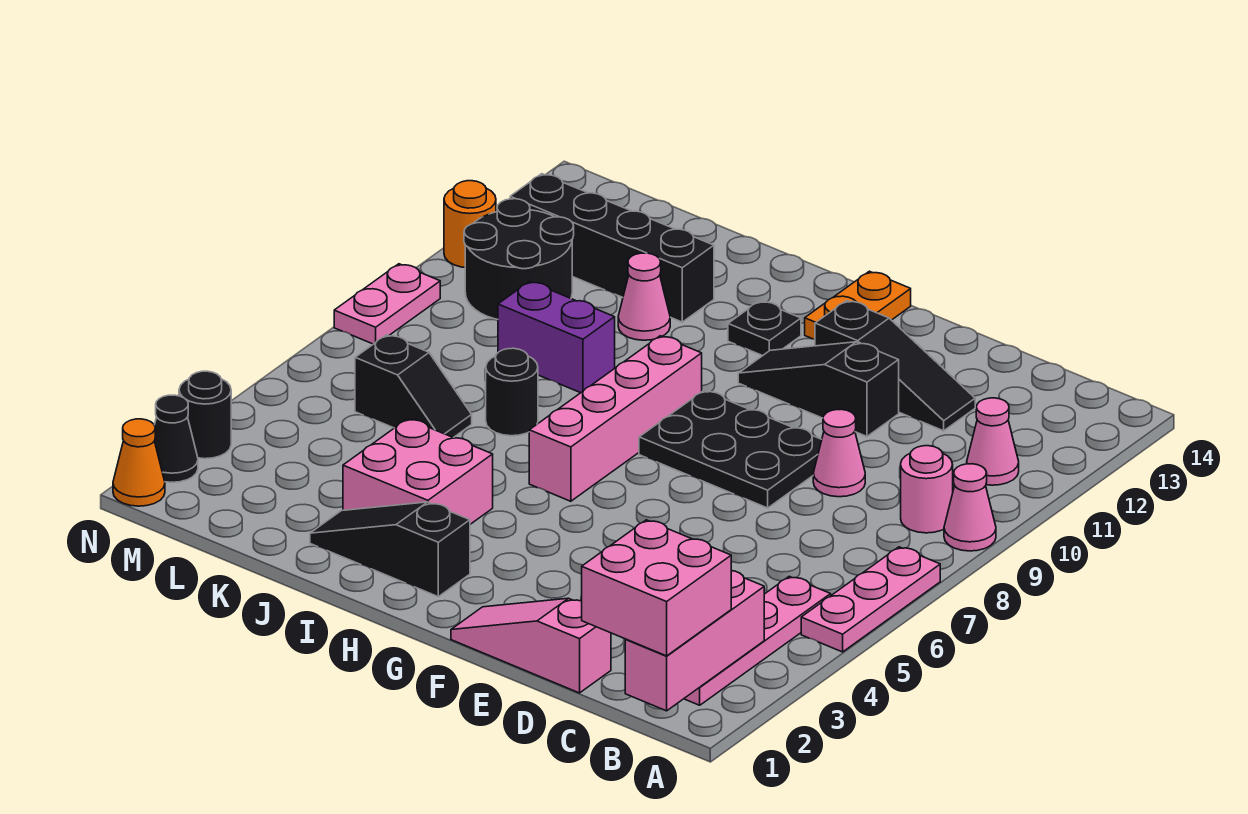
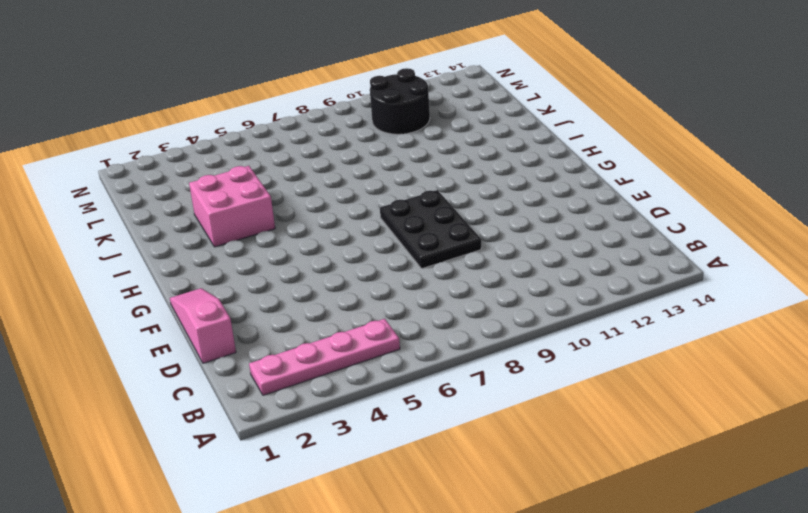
none -> pink 1x3 plate [801,547,940,652]
none -> pink 1x1 cone [944,464,996,551]
none -> pink 1x1 round brick [901,446,953,533]

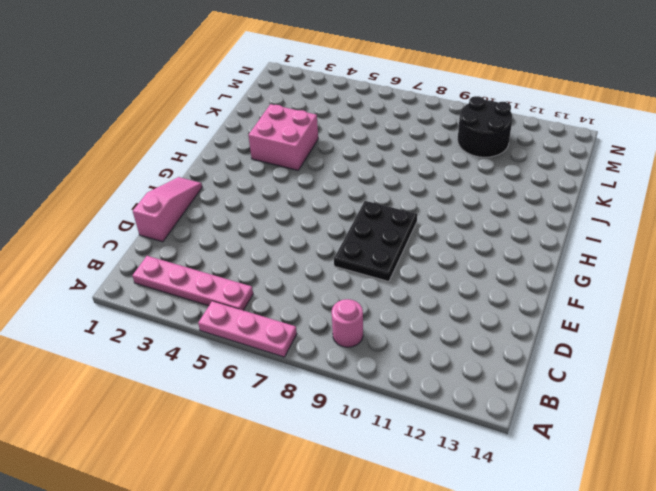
none -> pink 1x1 cone [944,464,996,551]
none -> pink 1x1 cone [967,398,1019,485]
none -> pink 1x1 cone [813,409,865,497]

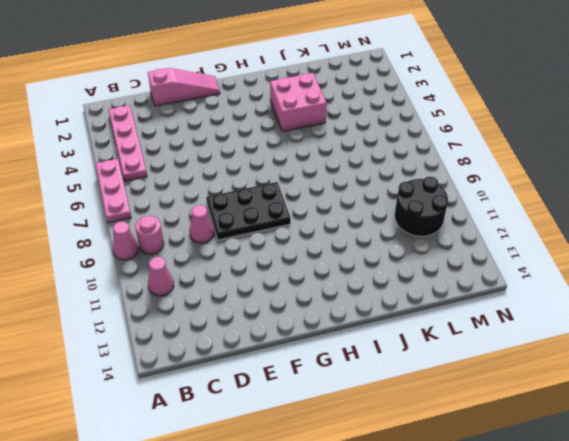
none -> black 1x3 slope [815,301,975,431]
none -> black 1x3 slope [738,342,899,436]
none -> orange 1x2 plate [805,271,911,339]

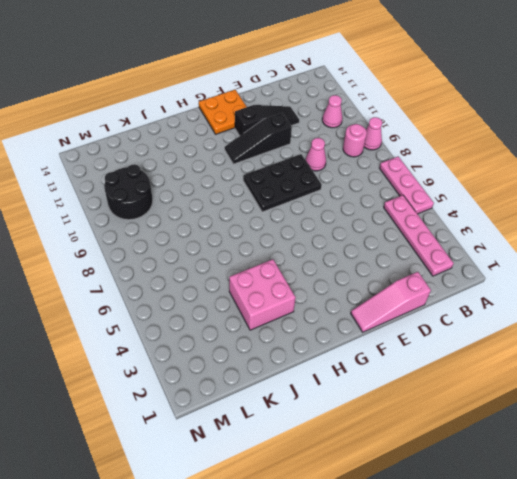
orange 2x2 plate [199,90,246,134] -> orange 1x2 plate [805,271,911,339]
none -> black 1x3 slope [310,502,470,597]
none -> pink 1x4 brick [529,336,702,501]
none -> black 1x1 plate [728,301,801,356]

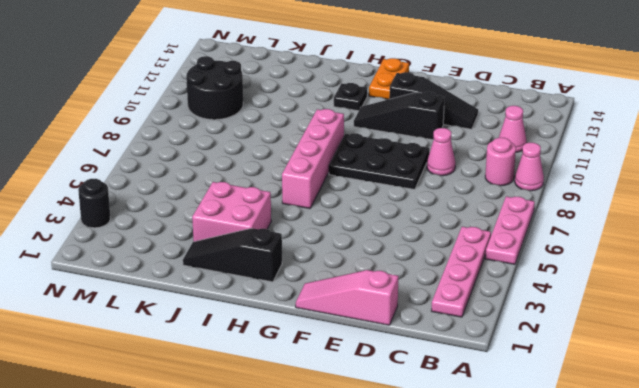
none -> black 1x1 round brick [486,348,538,436]
none -> purple 1x2 brick [498,281,615,393]
none -> pink 1x1 cone [618,253,670,340]

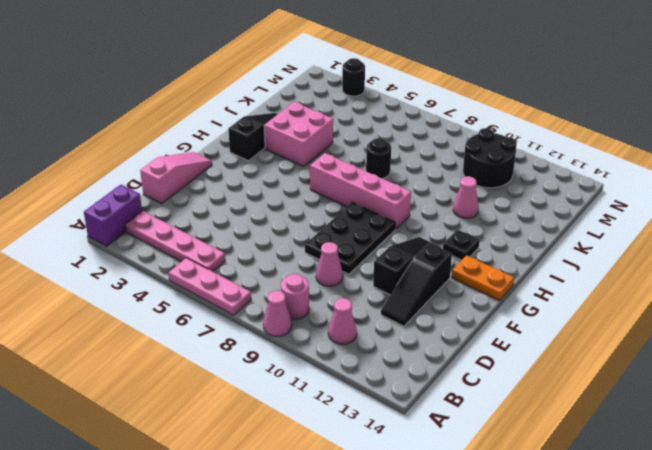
purple 1x2 brick [84,185,142,246] -> purple 1x2 brick moved to [498,281,615,393]
none -> black 1x4 brick [510,174,714,322]
none -> black 1x2 slope [355,335,472,438]
none -> orange 1x1 cone [113,419,165,506]

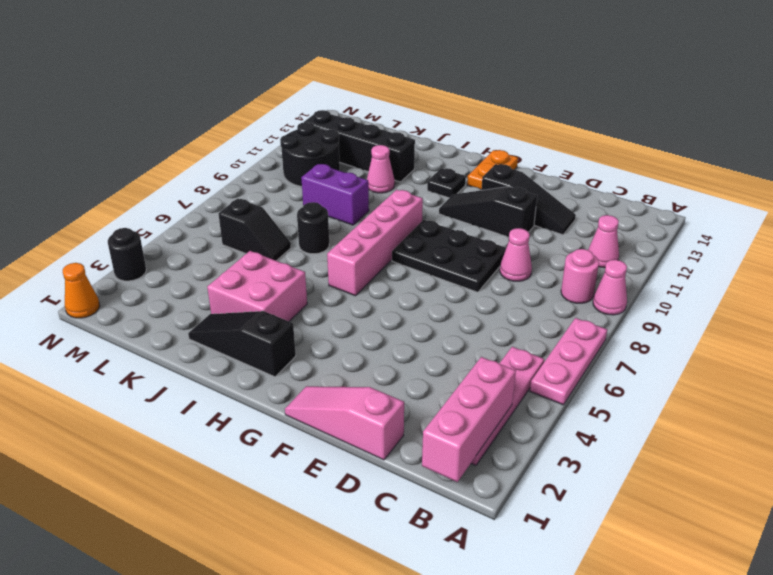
none -> black 1x1 cone [155,395,198,482]
none -> pink 1x2 plate [334,264,440,344]
none -> orange 1x1 round brick [444,181,496,267]

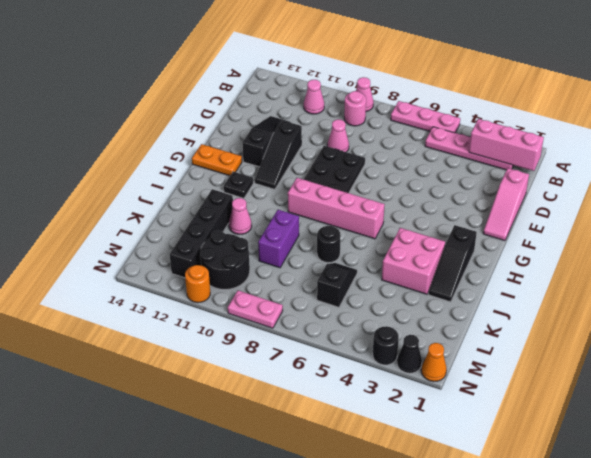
none -> pink 2x2 brick [582,520,731,656]

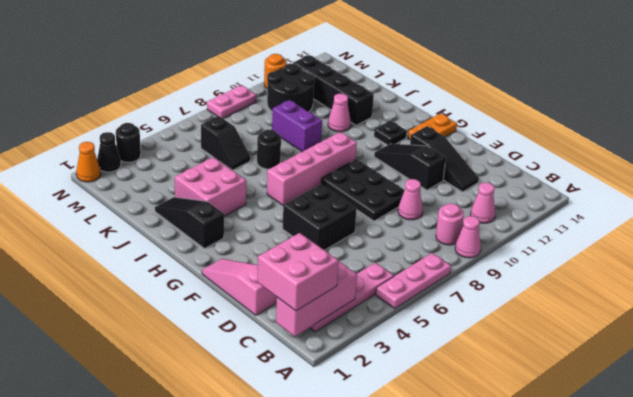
black 2x2 brick [283,184,357,250] -> none

